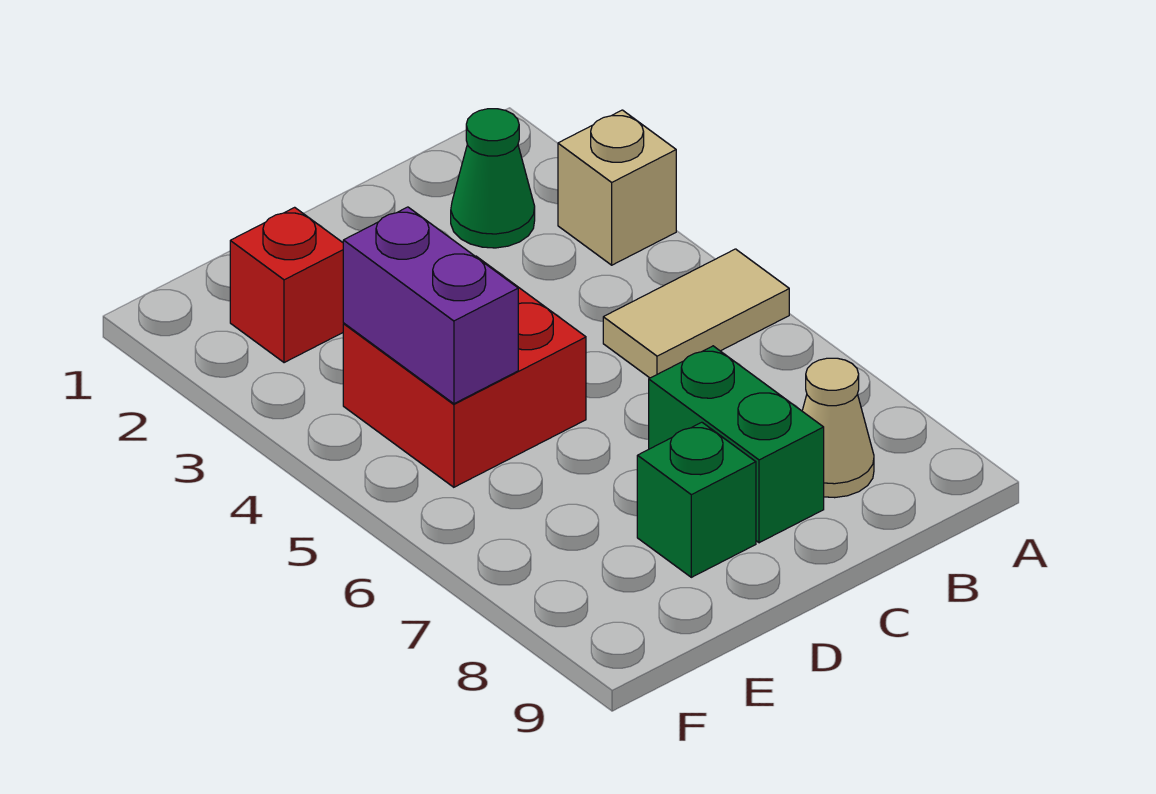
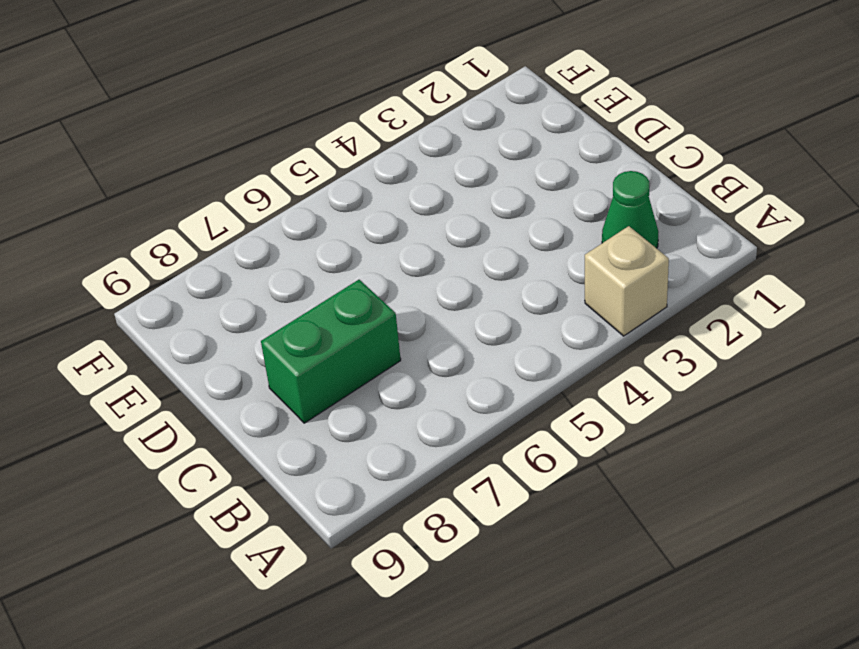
none -> tan 1x2 tile [603,249,789,378]
none -> tan 1x1 cone [802,358,874,498]

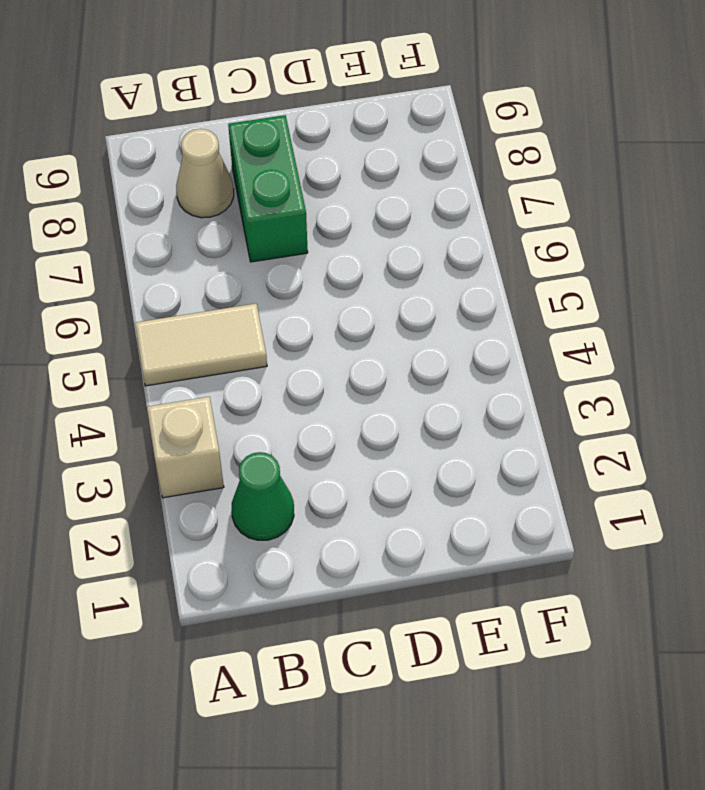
none -> red 2x2 brick [343,256,586,487]
none -> green 1x1 brick [637,422,756,577]

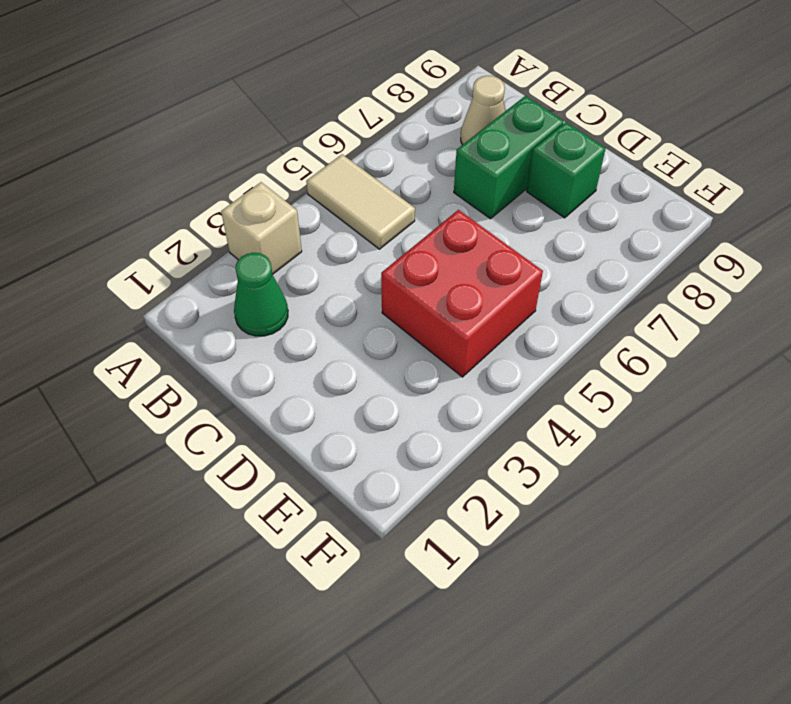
none -> red 1x1 brick [230,207,344,363]
none -> purple 1x2 brick [343,207,518,404]

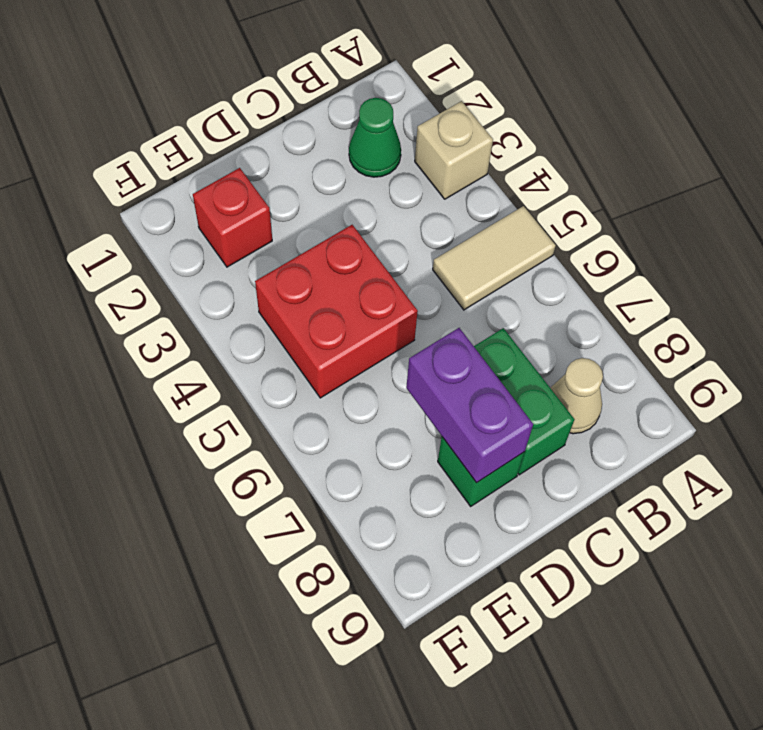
purple 1x2 brick [406,328,533,483] -> purple 1x2 brick moved to [343,207,518,404]

